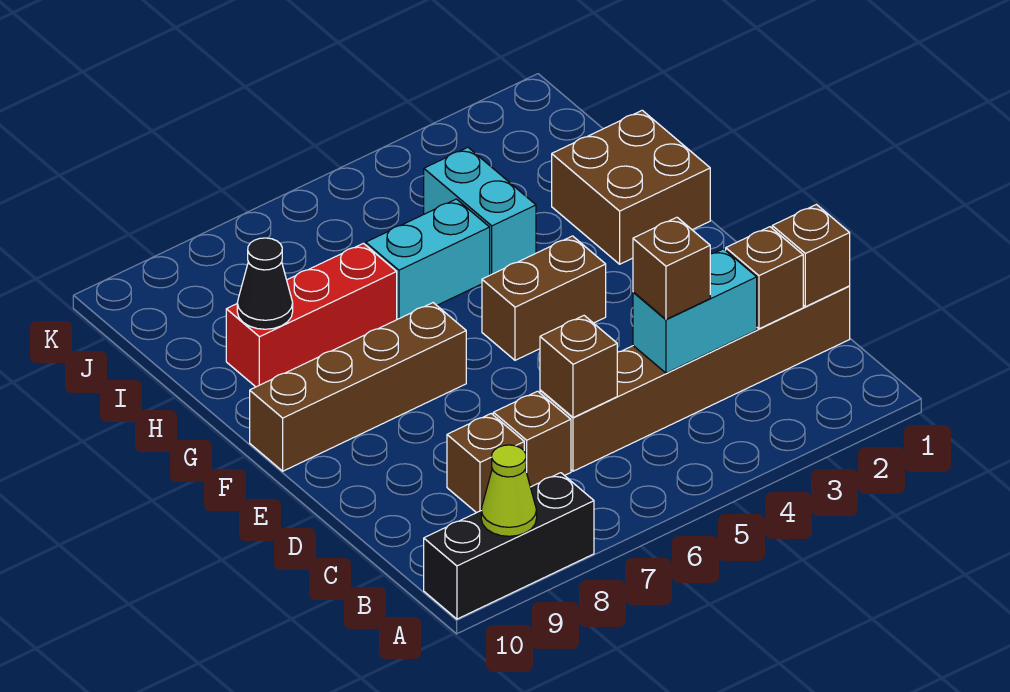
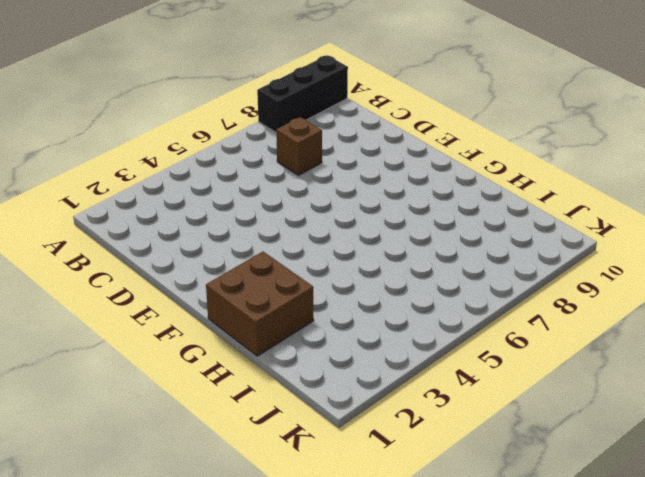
none -> brown 1x6 brick [540,286,850,471]
none -> brown 1x1 brick [447,414,524,513]
none -> brown 1x2 brick [482,236,606,360]

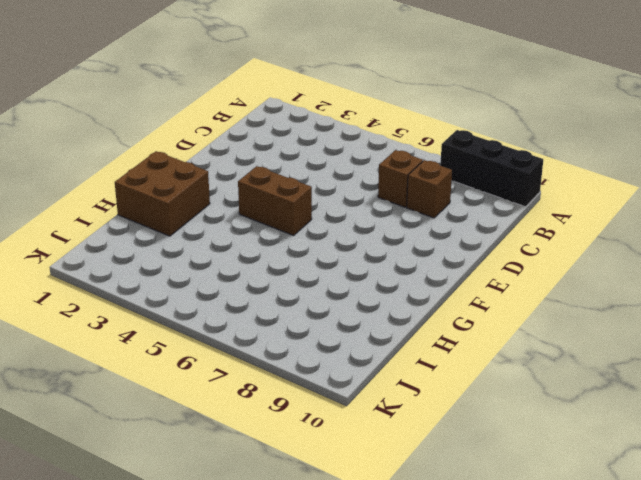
none -> brown 1x6 brick [540,286,850,471]
none -> brown 1x4 brick [250,303,466,471]
none -> cyan 1x2 brick [424,147,536,275]

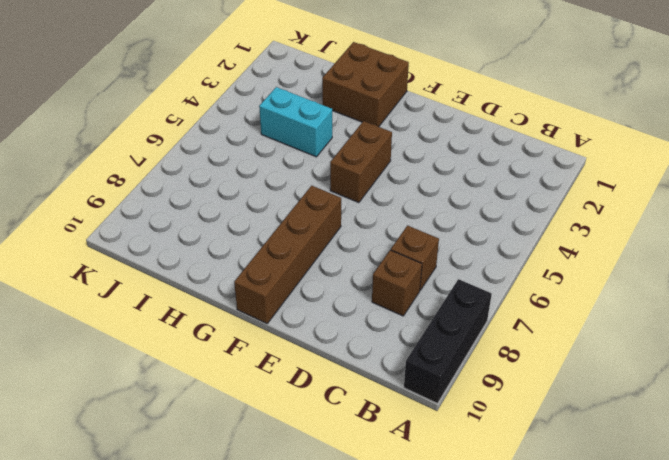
none -> brown 1x6 brick [540,286,850,471]
none -> cyan 1x2 brick [366,199,490,319]
none -> red 1x3 brick [226,243,397,387]

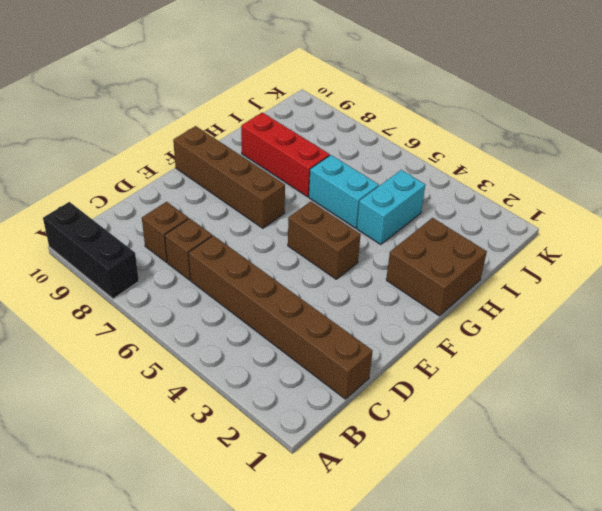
none -> lime 1x1 cone [481,445,537,536]
none -> brown 1x1 brick [772,205,850,307]
none -> brown 1x1 brick [726,227,803,329]

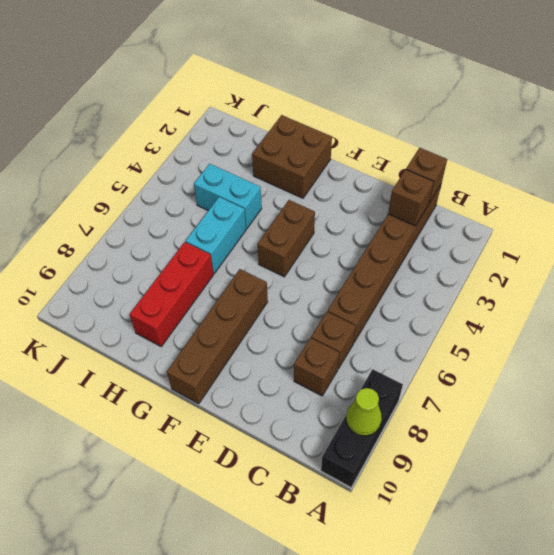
none -> cyan 1x2 brick [633,249,757,373]
none -> brown 1x1 brick [540,316,617,418]
none -> black 1x1 cone [237,238,293,329]

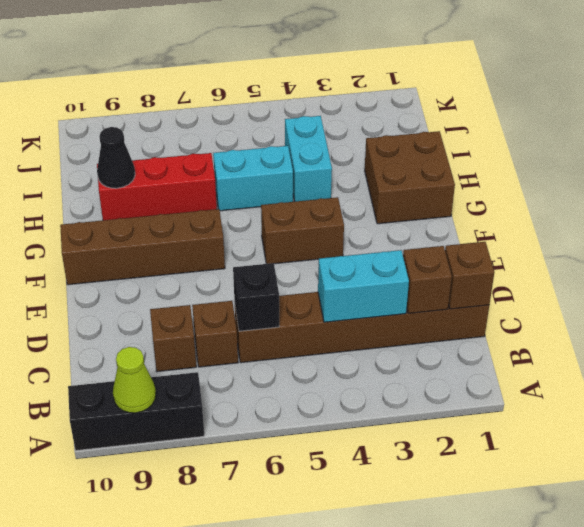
black 1x1 brick [233,263,279,331] -> brown 1x1 brick [540,316,617,418]
none -> brown 1x1 brick [633,217,710,319]

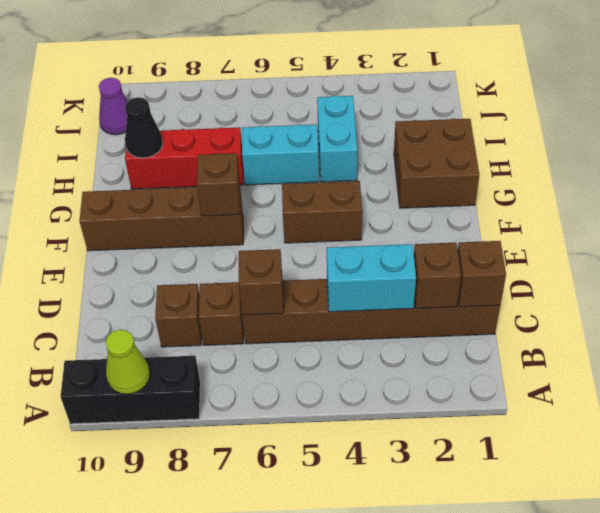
brown 1x1 brick [197,153,240,216] -> brown 1x1 brick moved to [633,217,710,319]
purple 1x1 cone [99,78,127,135] -> none

